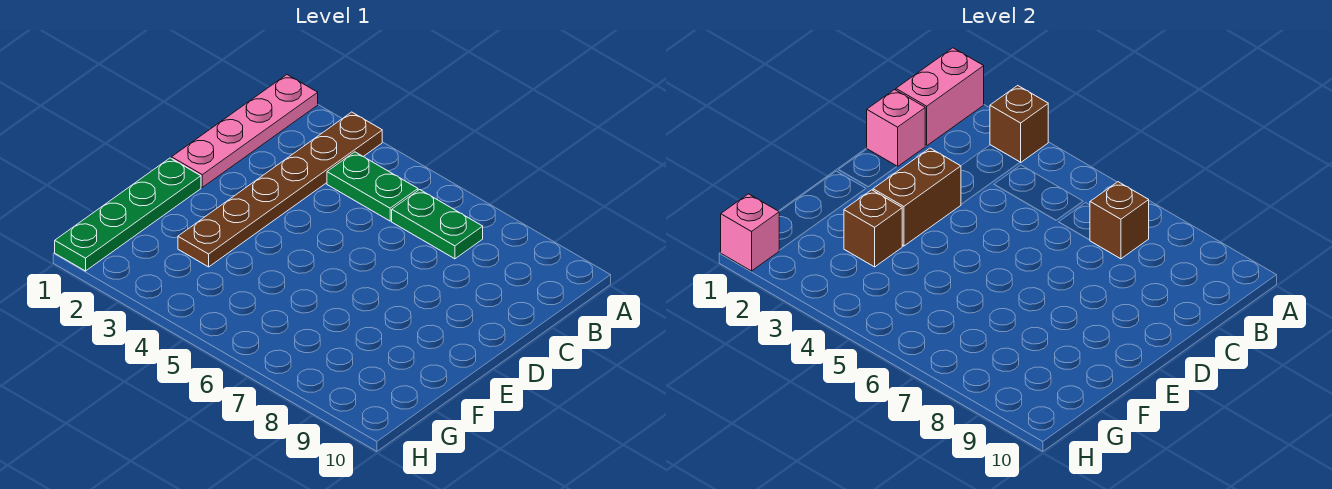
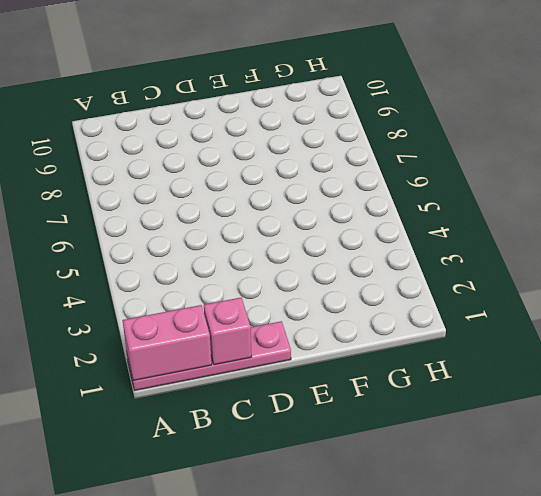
none -> brown 1x6 plate [178,112,382,267]
none -> green 1x2 plate [327,152,418,221]
none -> green 1x2 plate [392,190,483,259]

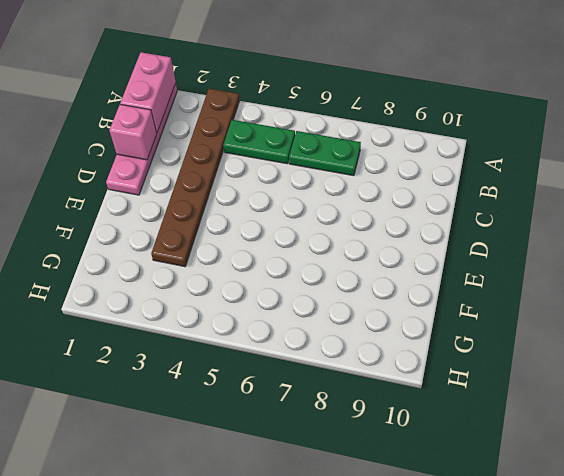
none -> green 1x4 plate [55,158,201,271]
none -> brown 1x1 brick [990,85,1048,162]
none -> brown 1x1 brick [1090,182,1149,259]

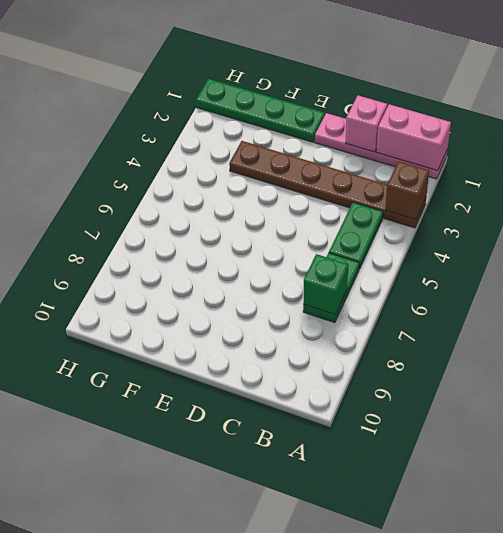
green 1x1 brick [303,254,348,315] -> brown 1x1 brick [1090,182,1149,259]
none -> brown 1x2 brick [873,148,961,246]
none -> brown 1x1 brick [844,190,902,267]
none -> pink 1x1 brick [721,194,779,271]

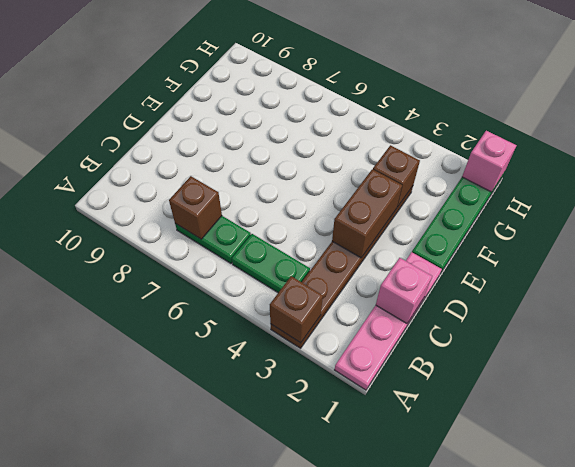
none -> pink 1x2 brick [896,48,984,146]

